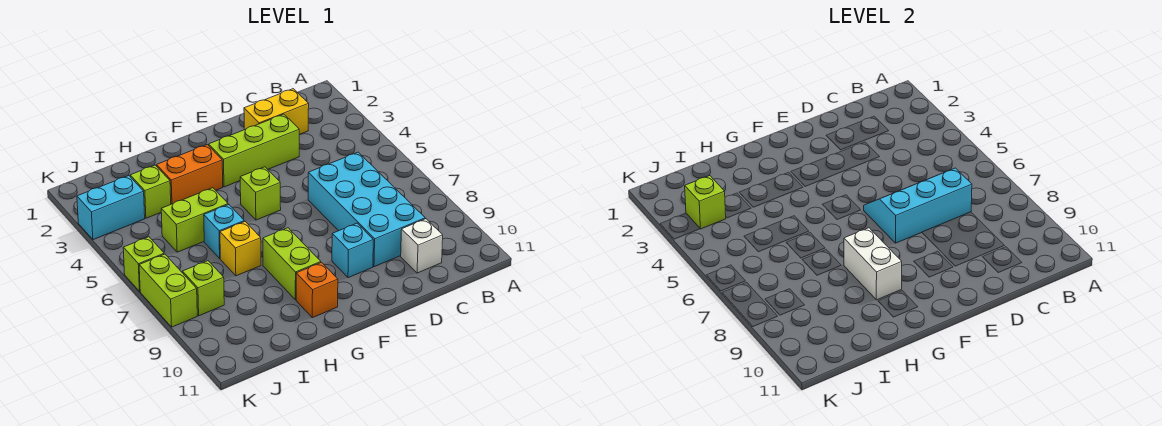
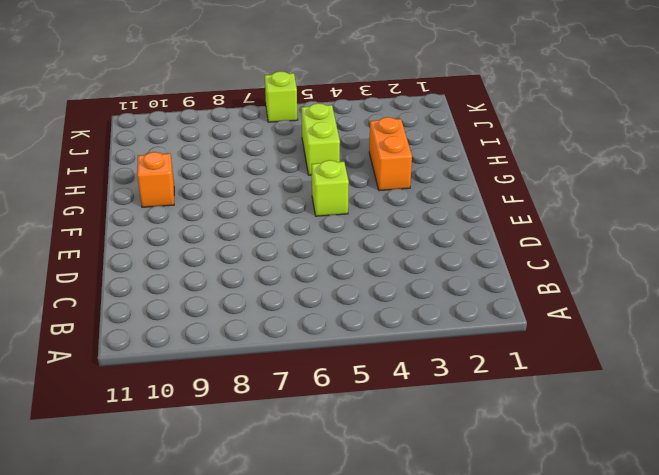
none -> yellow 1x2 brick [244,89,309,134]
none -> cyan 2x4 brick [308,152,425,267]
none -> white 1x1 brick [401,219,443,273]

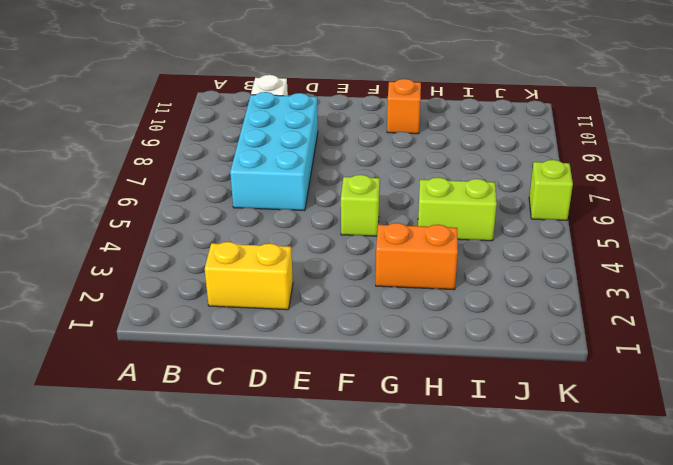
none -> lime 1x3 brick [209,114,299,187]
none -> cyan 1x1 brick [332,223,373,278]
none -> lime 1x2 brick [263,228,321,300]

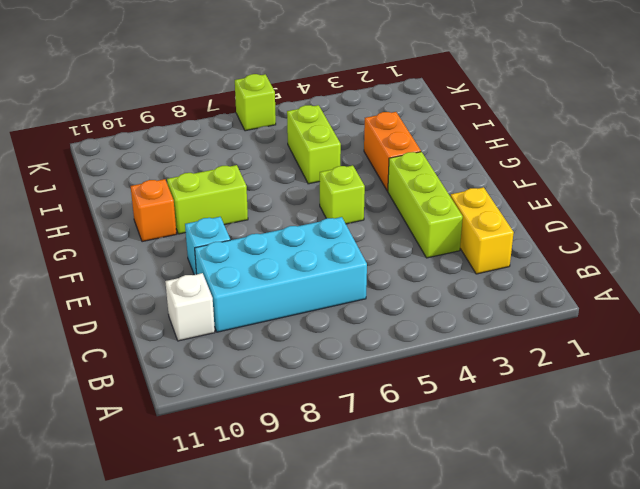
none -> cyan 1x1 brick [204,204,244,258]
none -> yellow 1x1 brick [220,221,261,276]
none -> lime 1x1 brick [130,165,171,218]

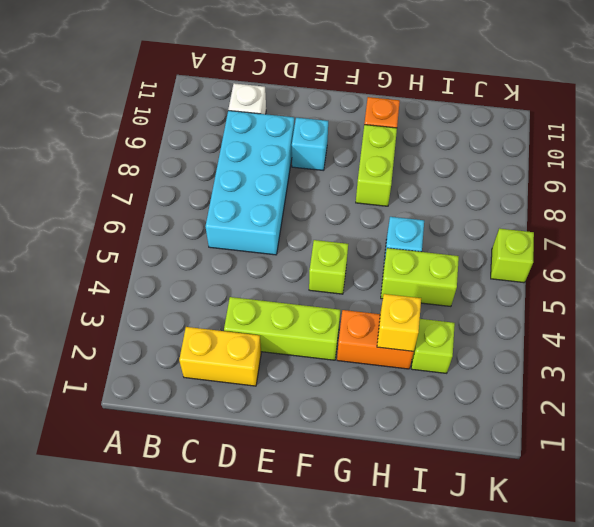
yellow 1x1 brick [377,294,421,352] -> yellow 1x1 brick moved to [220,221,261,276]
none -> cyan 1x2 brick [77,175,145,240]
none -> lime 1x1 brick [182,261,224,316]
none -> lime 1x2 brick [139,254,197,327]

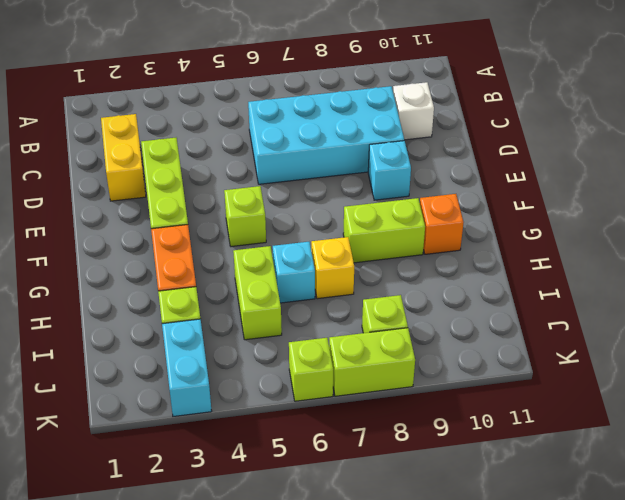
none -> cyan 2x3 slope [864,168,972,243]
none -> white 1x2 brick [844,228,902,300]
none -> lime 1x1 brick [685,175,726,229]

